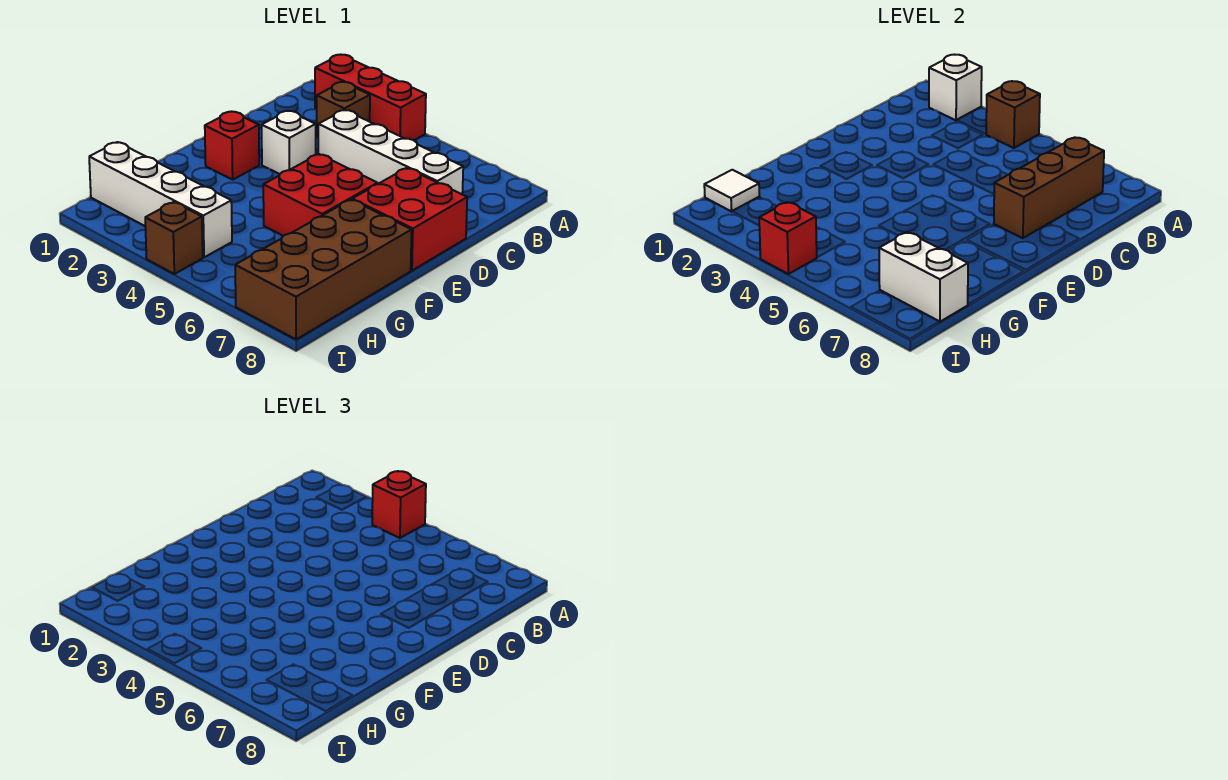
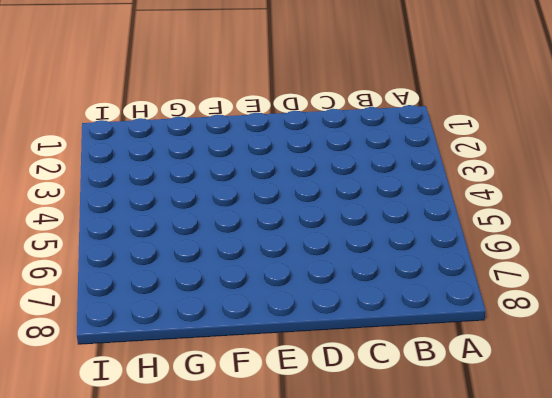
none -> red 1x3 brick [315,55,426,140]
none -> brown 1x1 brick [317,82,370,136]
none -> white 1x4 brick [318,110,463,194]

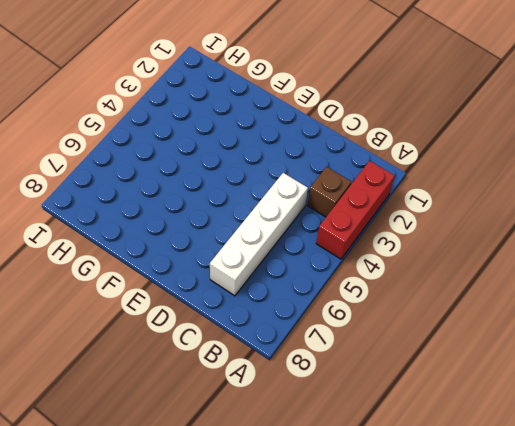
none -> white 1x1 brick [262,111,316,174]
none -> red 2x2 brick [352,168,467,270]
none -> red 1x1 brick [205,112,259,180]

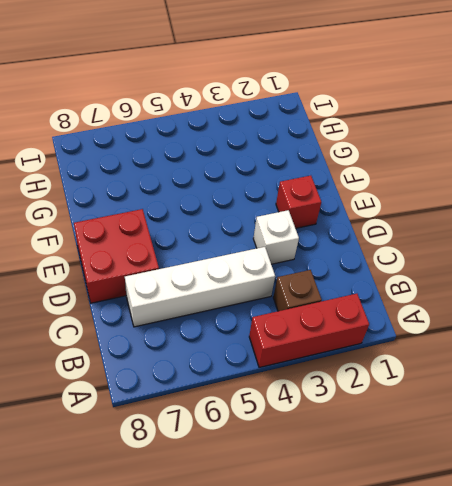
none -> red 2x2 brick [263,154,378,236]
none -> brown 2x4 brick [235,200,412,340]
none -> white 1x4 brick [89,142,232,257]

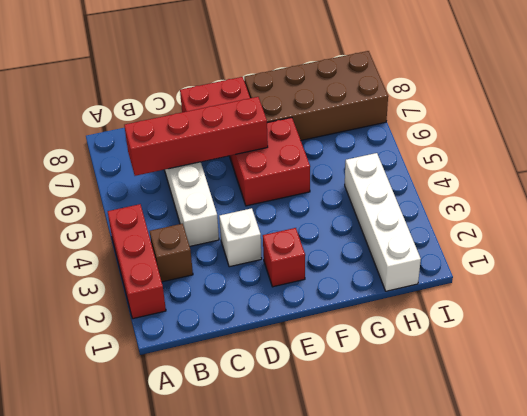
red 1x4 brick [124,97,268,176] -> none
none -> brown 1x1 brick [145,202,203,274]
none -> white 1x1 brick [929,55,982,120]
none -> brown 1x1 brick [986,81,1040,148]

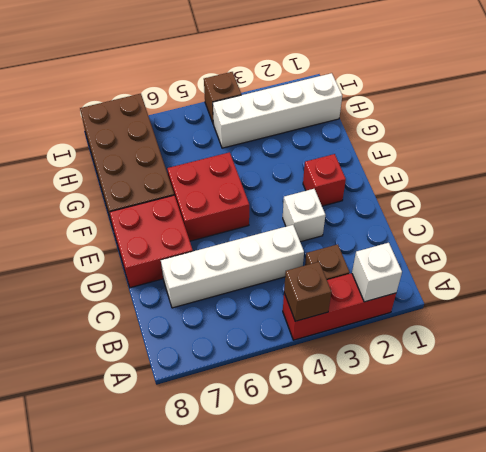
none -> brown 1x3 brick [994,138,1104,238]
none -> white 1x1 tile [704,170,760,212]
none -> white 1x2 brick [879,232,968,322]

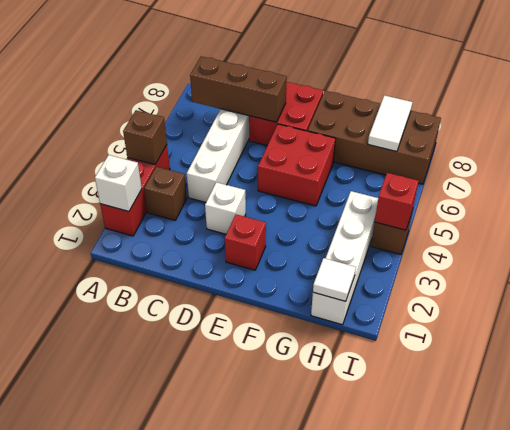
white 1x2 tile [368,95,412,152] -> white 1x2 brick [879,232,968,322]
none -> red 1x1 brick [372,471,426,538]

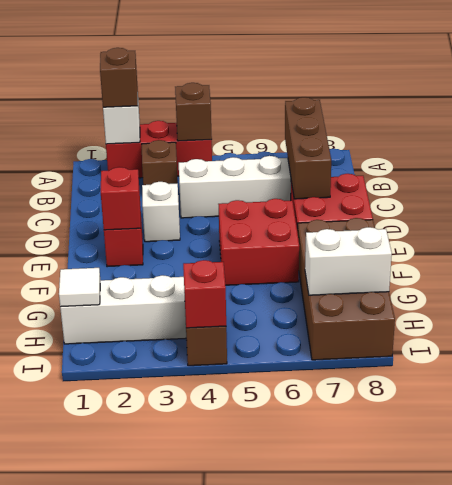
brown 1x1 brick [100,48,138,107] -> none
red 1x1 brick [101,167,141,230] -> red 1x1 brick moved to [372,471,426,538]

